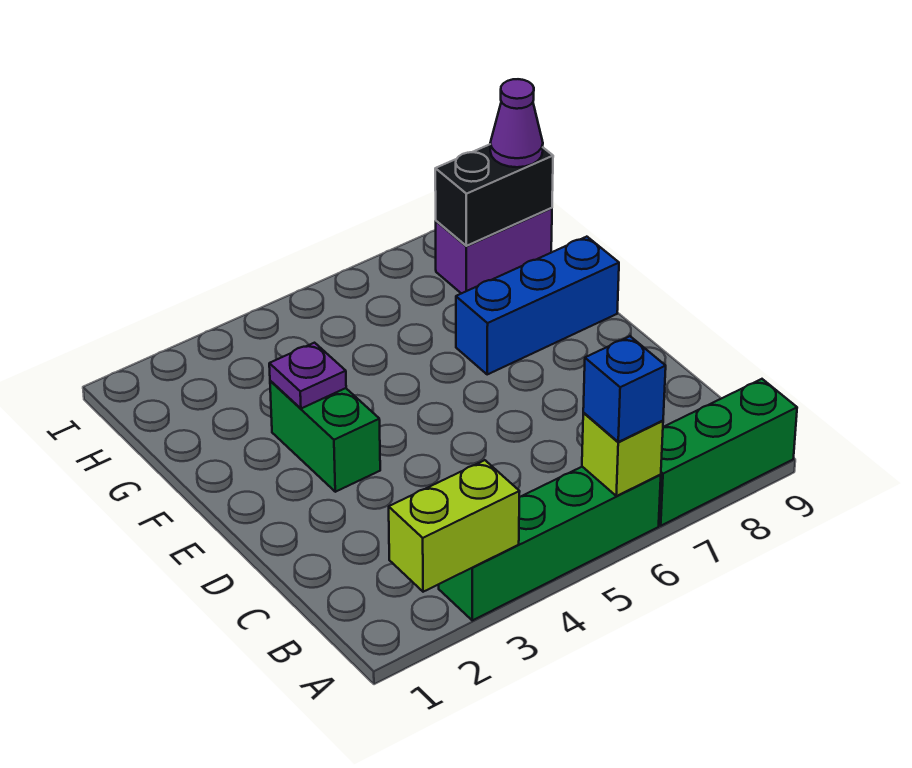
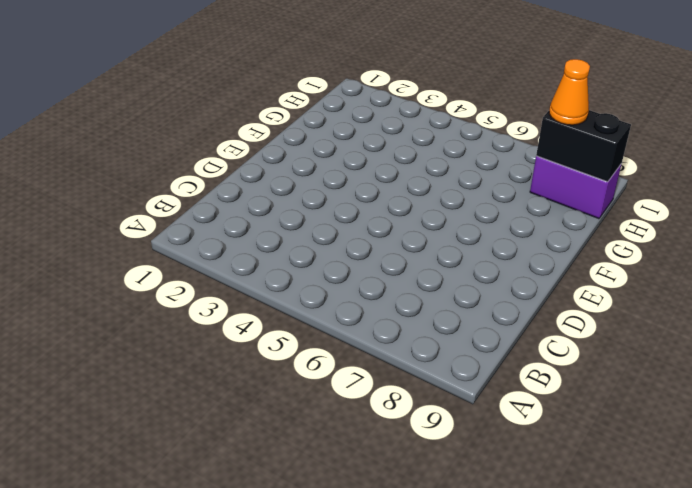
orange 1x1 cone [549,59,590,125] -> none
none -> green 1x4 brick [439,467,661,620]
none -> green 1x3 brick [659,379,797,526]

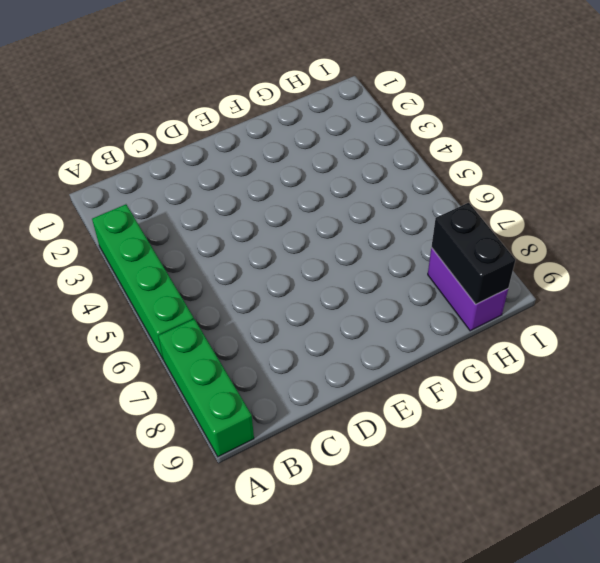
none -> green 1x2 brick [270,381,380,492]
none -> blue 1x3 brick [456,237,619,374]

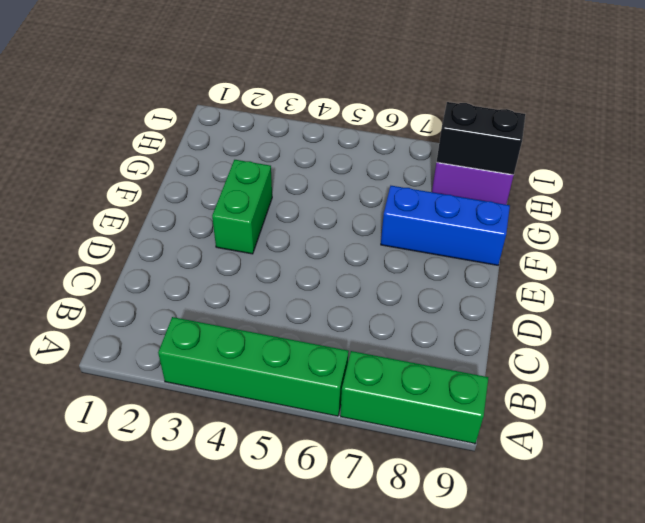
none -> lime 1x2 brick [389,460,520,592]
none -> lime 1x1 brick [582,413,663,496]

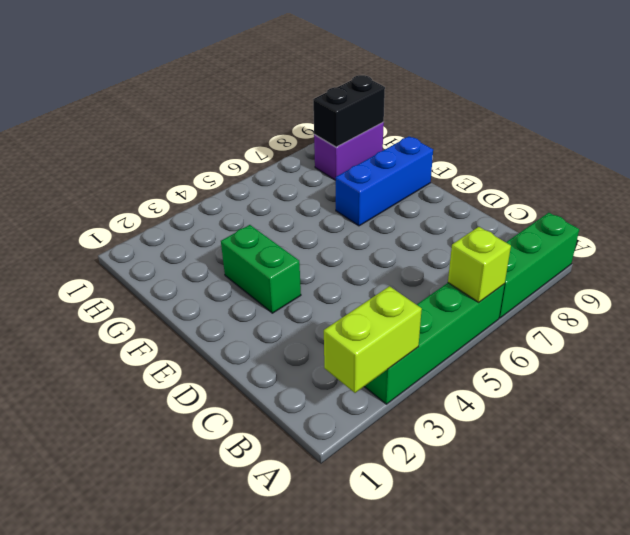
none -> purple 1x1 plate [269,343,346,409]
none -> blue 1x1 brick [583,336,666,442]

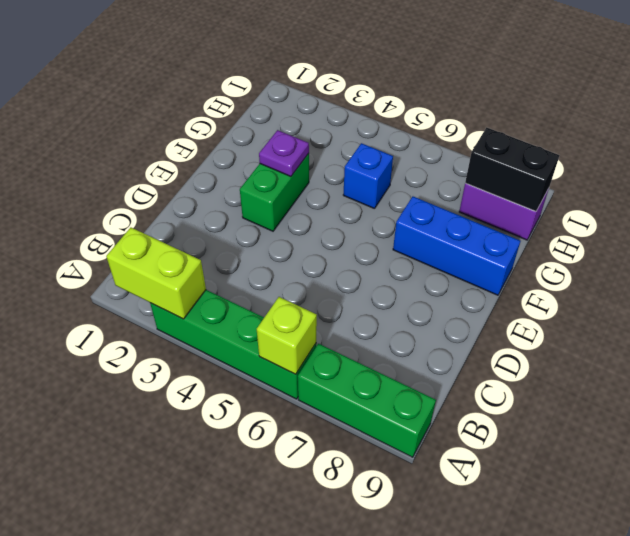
blue 1x1 brick [343,143,393,209] -> blue 1x1 brick moved to [583,336,666,442]
none -> purple 1x1 cone [490,79,543,167]

